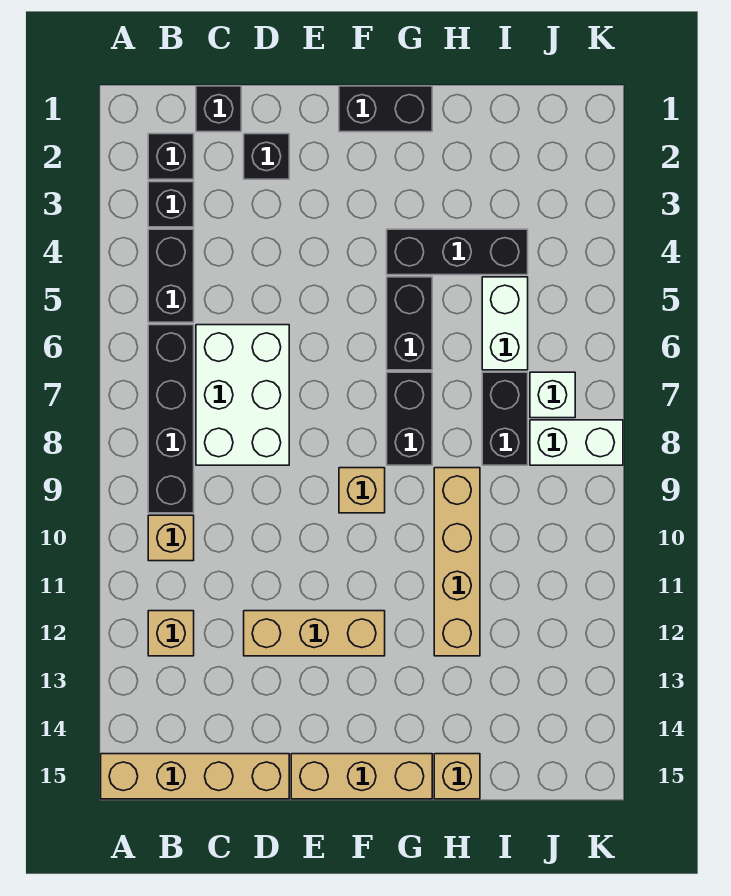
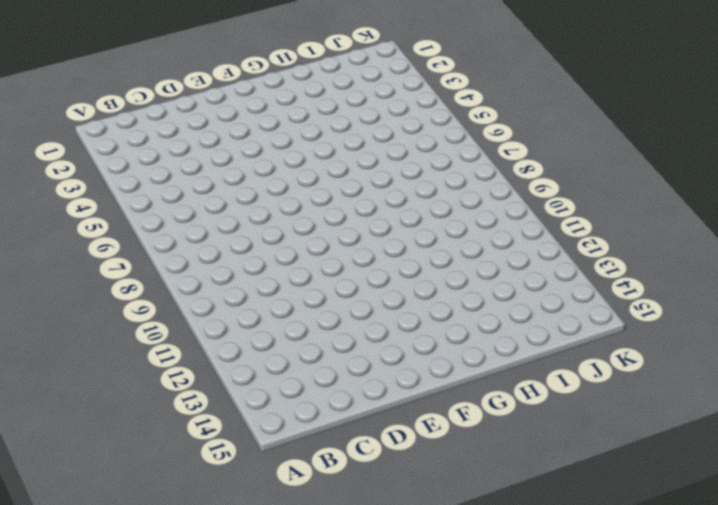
none -> tan 1x4 brick [101,754,289,799]
none -> black 1x1 brick [148,134,194,179]
none -> black 1x1 brick [148,182,194,227]

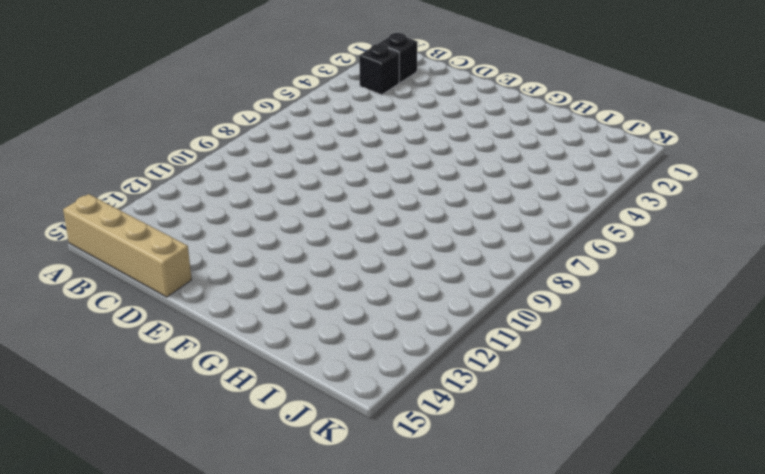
none -> black 1x2 brick [148,229,194,322]
none -> black 1x4 brick [148,325,194,513]
none -> tan 1x1 brick [148,515,194,561]

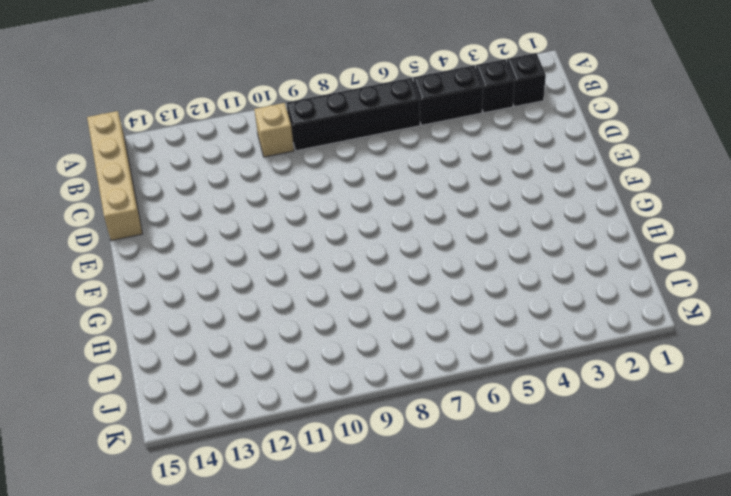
none -> tan 1x1 brick [148,611,194,656]
none -> black 1x1 brick [196,86,241,132]
none -> white 2x3 brick [196,325,289,465]

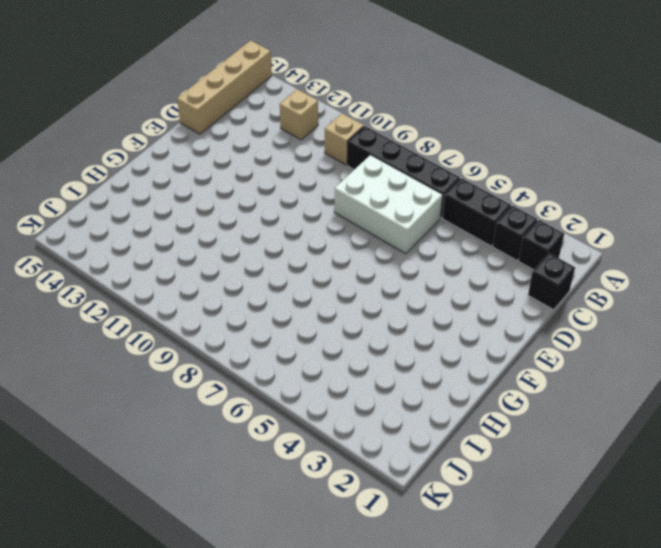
none -> black 1x1 brick [244,134,289,179]
none -> tan 1x3 brick [244,611,385,656]
none -> tan 1x3 brick [291,754,432,799]

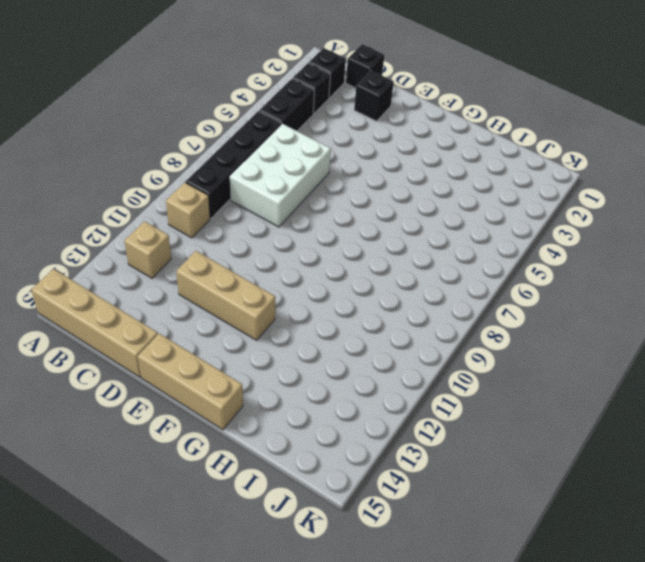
none -> black 1x2 brick [339,86,432,132]
none -> tan 1x1 brick [339,468,385,513]
none -> black 1x3 brick [387,229,528,275]

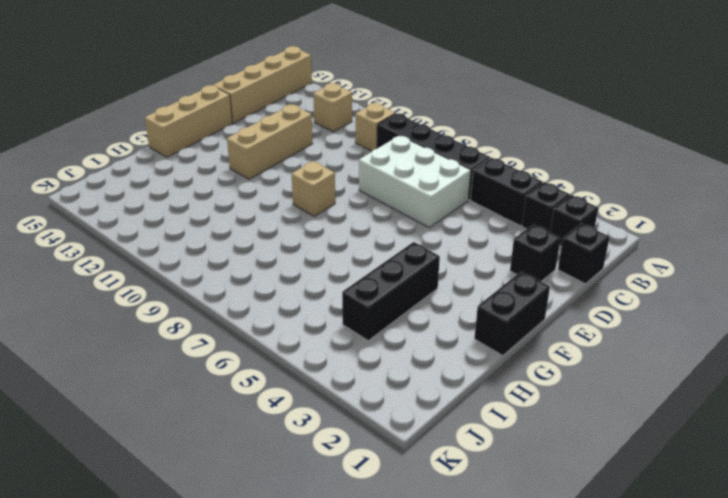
none -> black 1x2 brick [387,277,432,370]
none -> black 1x2 brick [387,372,432,465]
none -> tan 1x4 brick [434,468,480,656]

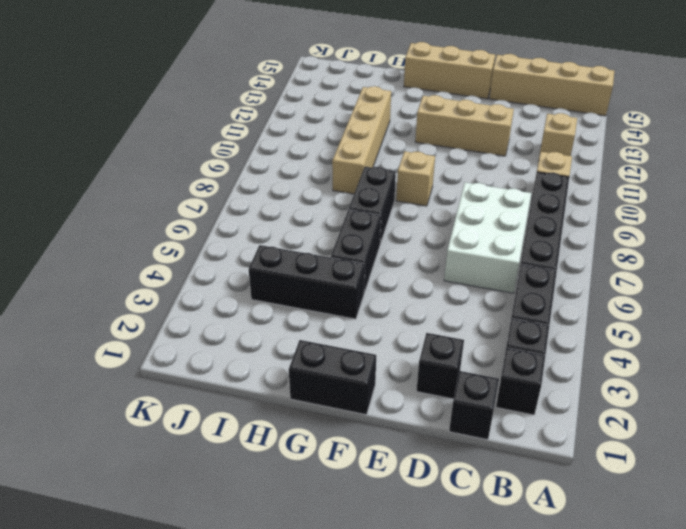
none -> tan 1x1 brick [434,754,480,799]
none -> white 1x2 brick [482,277,528,370]
none -> black 1x2 brick [482,372,528,465]

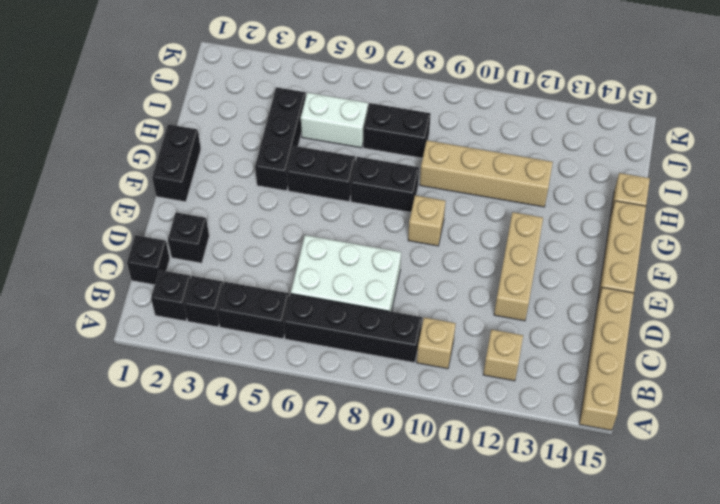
none -> white 1x1 brick [530,372,575,418]
none -> white 1x2 brick [530,420,623,465]

